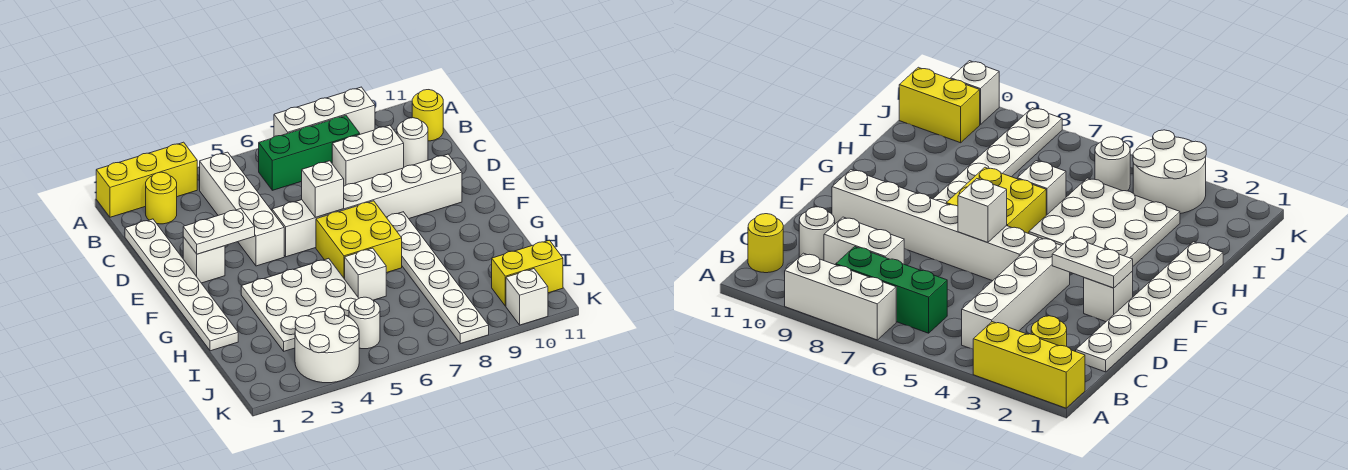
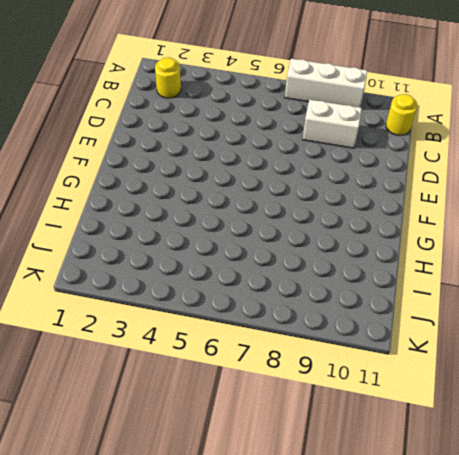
none -> yellow 1x3 brick [96,142,197,217]
none -> white 1x4 brick [200,152,284,266]
none -> green 1x3 brick [258,116,360,190]

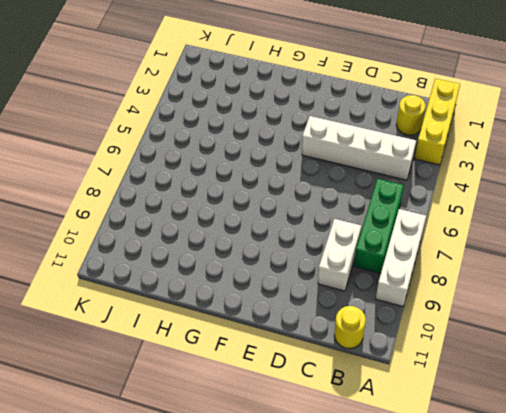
none -> white 1x6 plate [125,219,238,351]
none -> white 1x1 round brick [397,118,428,167]
none -> white 1x1 brick [183,237,225,283]

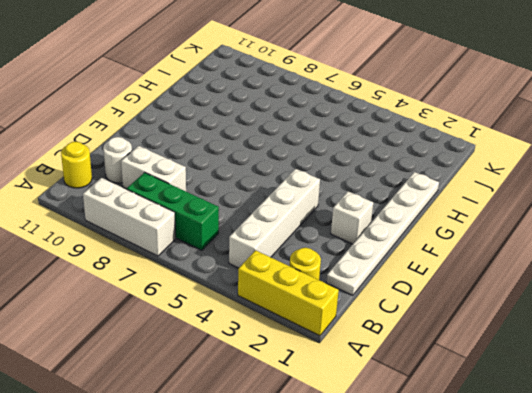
none -> white 1x6 brick [272,154,462,257]
none -> yellow 2x2 brick [316,201,402,279]
none -> white 1x6 plate [386,212,489,344]

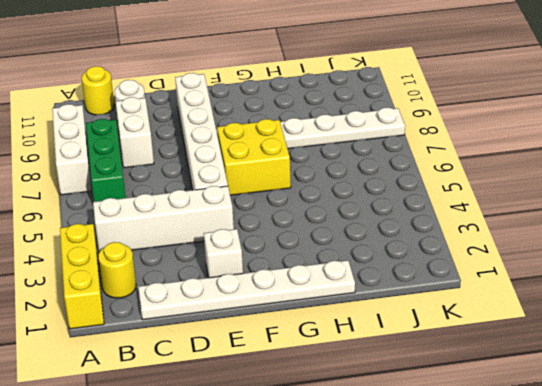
none -> white 3x3 plate [241,258,359,351]
none -> white 1x1 brick [345,248,386,300]
none -> white 2x2 round brick [295,306,359,383]

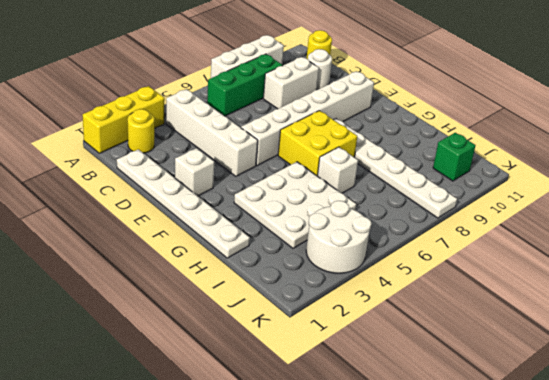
green 1x1 brick [433,133,476,181] -> yellow 1x2 brick [492,240,563,306]
none -> white 1x1 round brick [349,297,380,349]
none -> white 1x1 brick [506,269,548,325]
none -> white 1x2 plate [183,209,255,254]

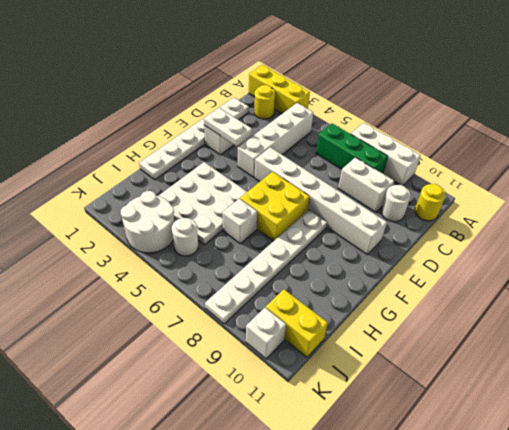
none -> white 1x1 brick [302,161,344,217]

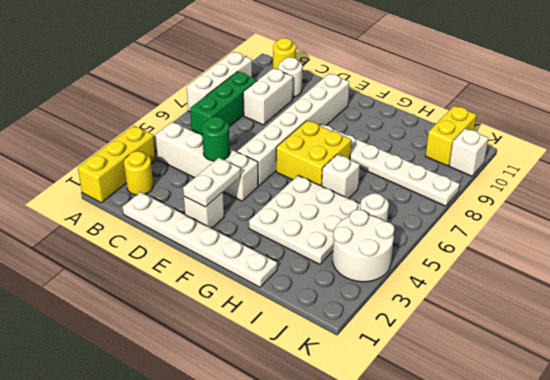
green 1x1 round brick [202,117,230,161] -> none
none -> white 1x1 brick [302,161,344,217]

